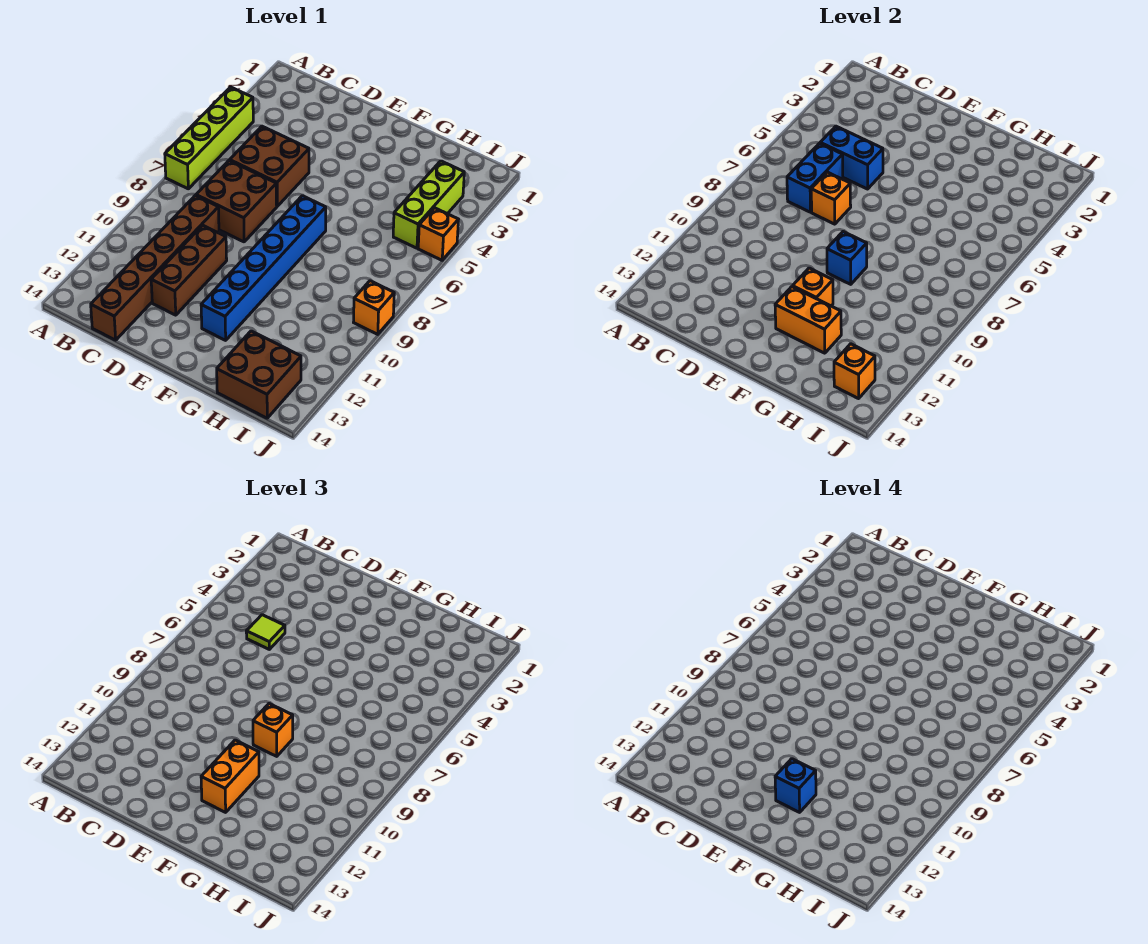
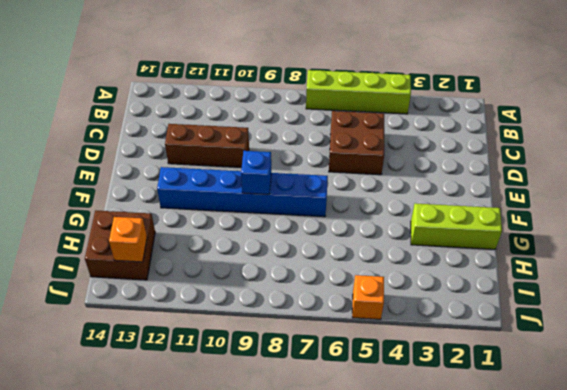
lime 1x3 brick [411,203,502,249] -> lime 1x3 brick moved to [393,161,464,248]
none -> brown 2x2 brick [196,160,277,242]
none -> brown 1x6 brick [91,196,219,340]
none -> orange 1x1 brick [354,281,394,334]

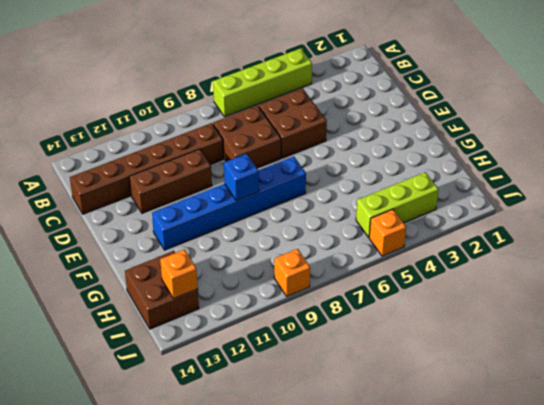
none -> blue 1x2 brick [820,126,883,189]
none -> blue 1x2 brick [787,143,843,212]
none -> orange 1x1 brick [811,172,851,224]

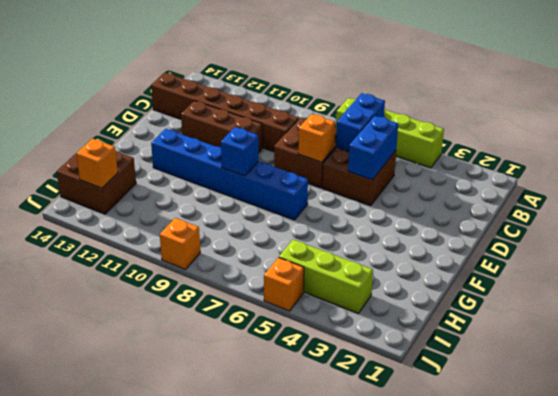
blue 1x2 brick [336,93,385,152] -> blue 1x2 brick turned to [787,143,843,212]
none -> orange 1x1 brick [793,268,833,306]
none -> orange 1x2 brick [775,287,841,353]
none -> lime 1x1 tile [246,615,285,649]

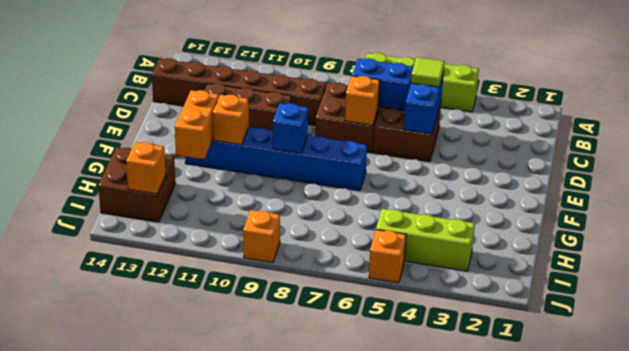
none -> orange 1x1 brick [253,704,293,756]
none -> orange 1x2 brick [201,740,259,812]
none -> blue 1x1 brick [775,759,816,812]

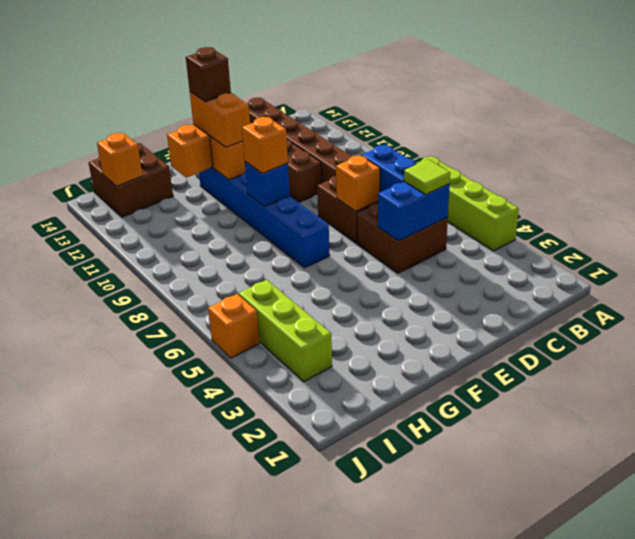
brown 1x1 brick [186,47,231,102] -> blue 1x1 brick [775,759,816,812]
none -> orange 1x1 brick [354,281,394,334]

